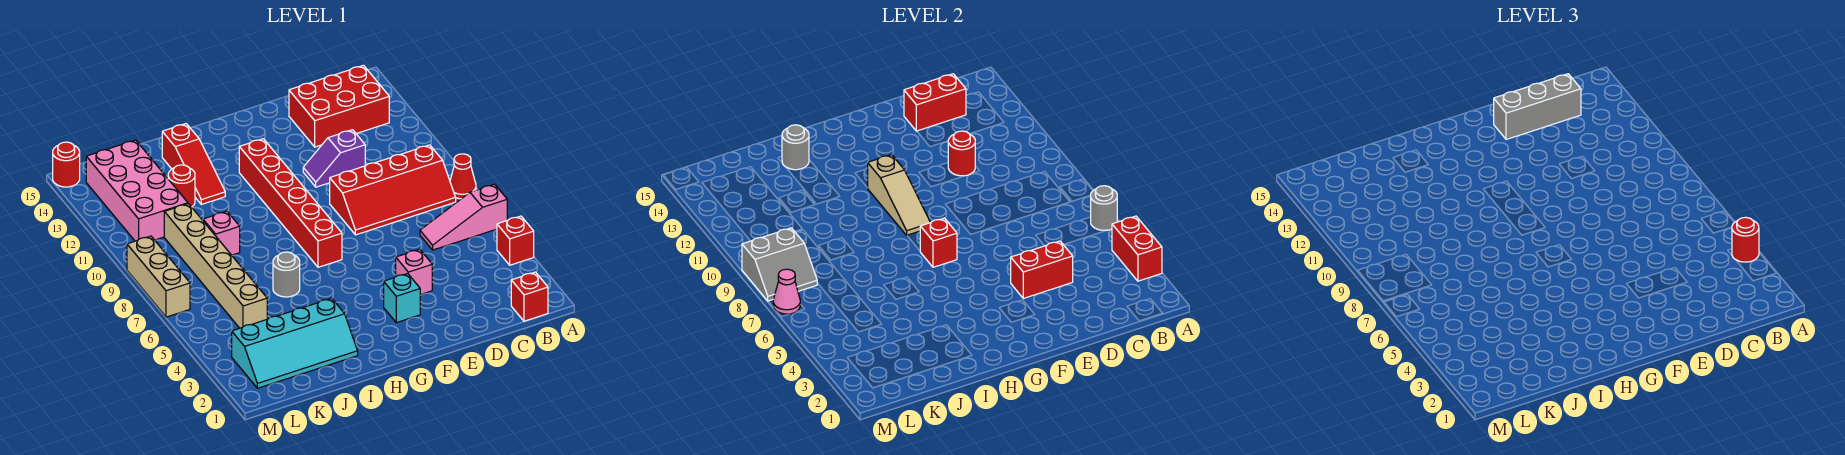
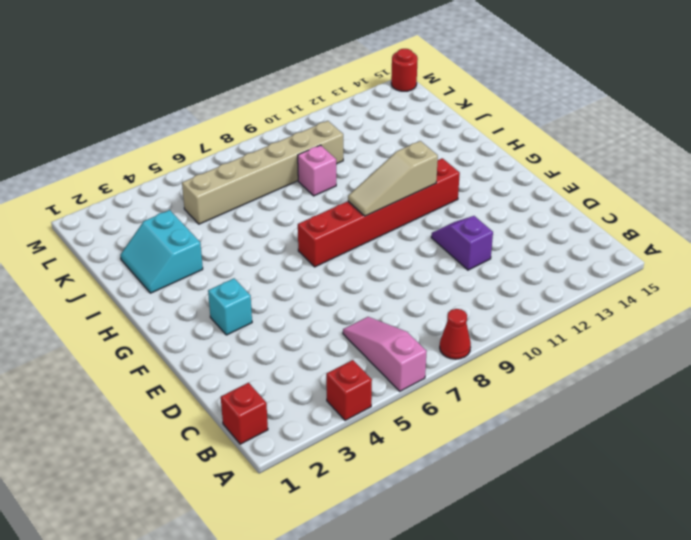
cyan 2x2 slope [120,210,203,293] -> cyan 2x4 slope [232,298,358,388]
none -> red 2x4 slope [330,145,456,235]
none -> red 2x3 brick [289,65,389,147]
none -> pink 1x1 brick [396,249,432,295]
none -> grey 1x1 round brick [273,252,300,297]

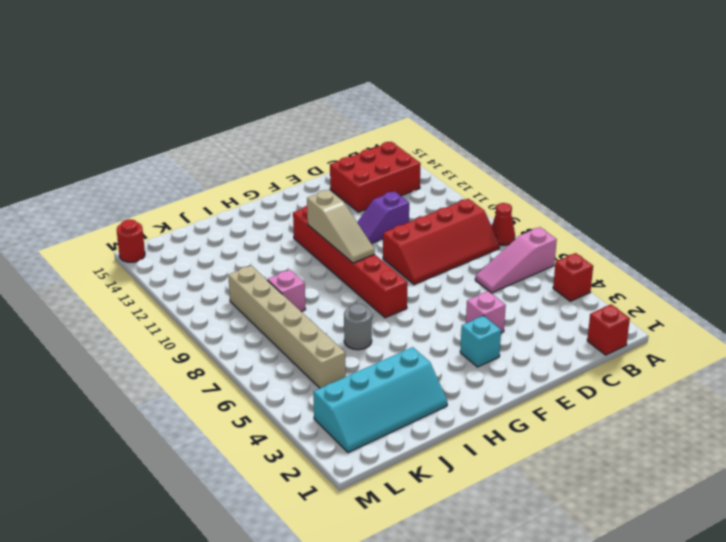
none -> red 1x3 slope [162,124,225,204]
none -> red 1x1 round brick [168,165,195,207]
none -> pink 2x4 brick [86,140,188,241]
none -> tan 1x3 brick [127,236,190,317]

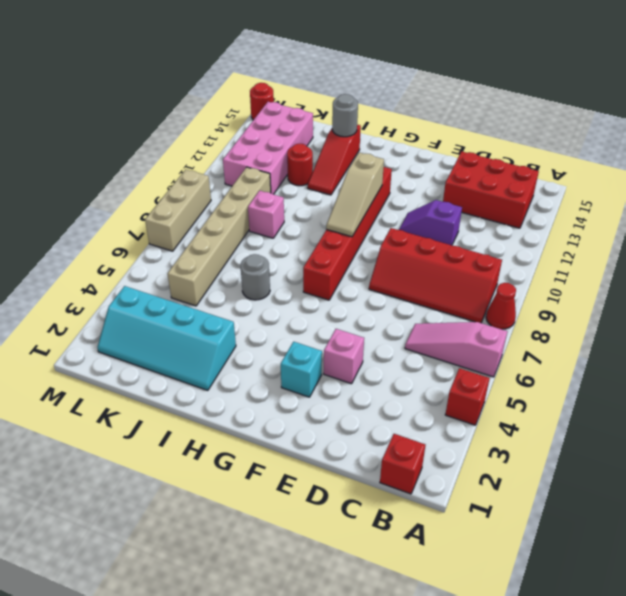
none -> red 1x2 brick [1112,216,1162,281]
none -> grey 1x1 round brick [1091,186,1117,230]
none -> red 1x2 brick [904,74,966,131]
none -> red 1x2 brick [1011,241,1073,298]

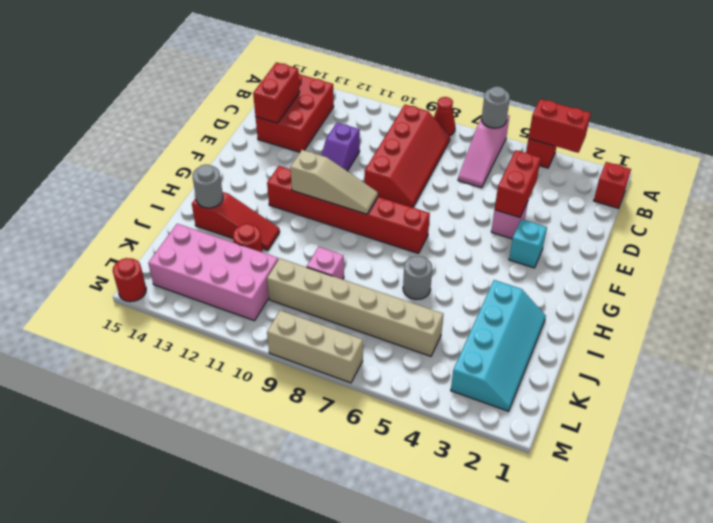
none -> red 1x1 round brick [948,131,975,176]
none -> red 1x1 brick [920,218,957,267]
none -> grey 2x2 slope [742,228,817,301]
none -> pink 1x1 cone [773,269,800,314]

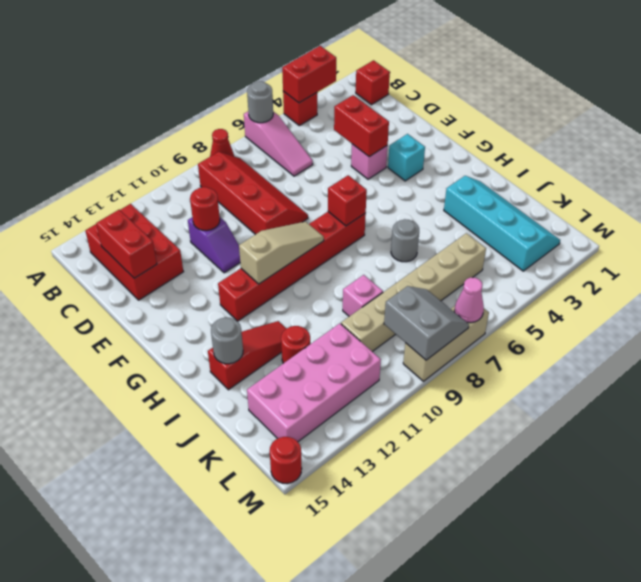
none -> red 1x1 round brick [1732,217,1759,262]
none -> grey 1x3 brick [1494,74,1581,140]

